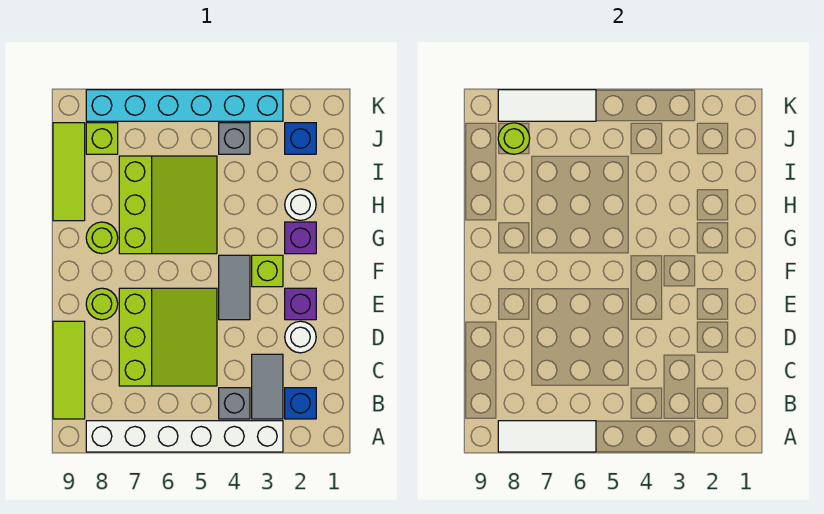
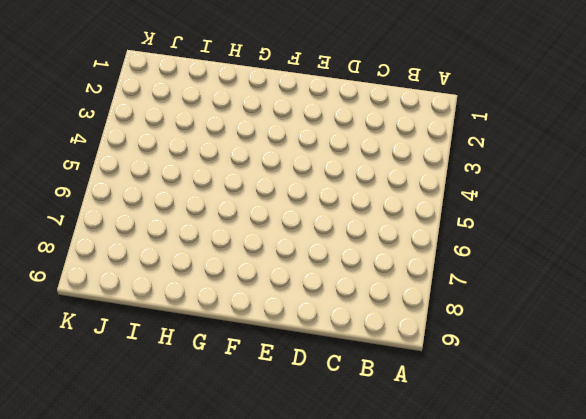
none -> white 1x6 brick [86,421,283,452]
none -> blue 1x1 brick [285,388,316,419]
none -> grey 1x2 tile [252,354,283,419]

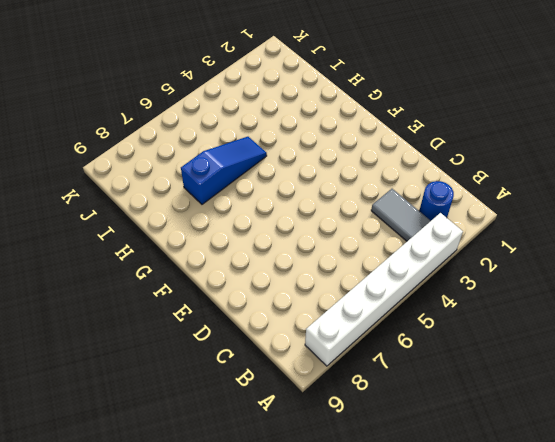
blue 1x1 round brick [420,181,454,220] -> blue 1x1 brick [285,388,316,419]
blue 1x3 slope [181,137,267,204] -> lime 3x3 slope [119,156,217,254]
none -> grey 1x1 brick [219,388,250,419]
none -> lime 1x3 tile [53,321,85,419]
none -> lime 3x3 slope [119,288,217,386]

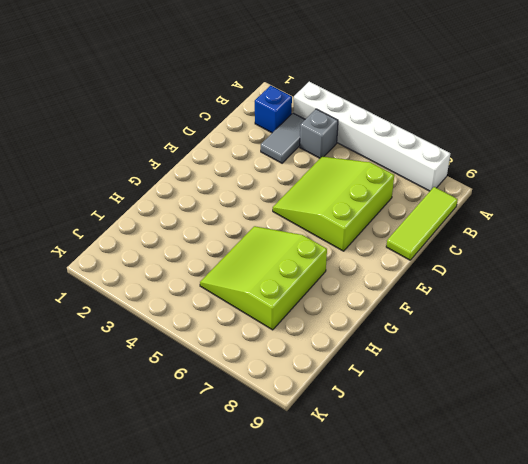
none -> white 1x1 round brick [285,321,316,353]
none -> purple 1x1 brick [285,288,316,320]
none -> grey 1x2 tile [219,255,250,320]

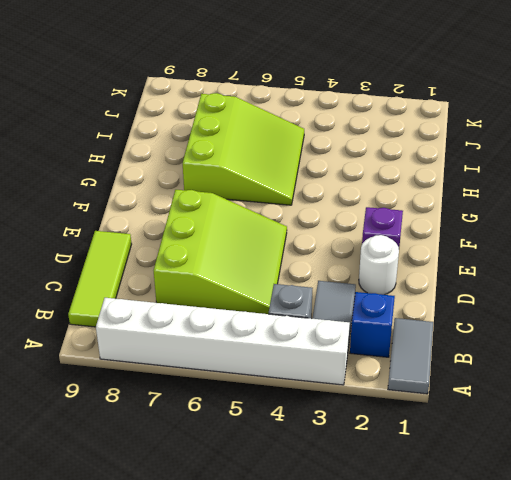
grey 1x2 tile [388,318,433,394] -> grey 1x2 tile moved to [219,255,250,320]
none -> lime 1x1 round brick [86,288,118,320]
none -> lime 1x1 brick [252,255,283,287]
none -> purple 1x1 brick [285,222,316,254]

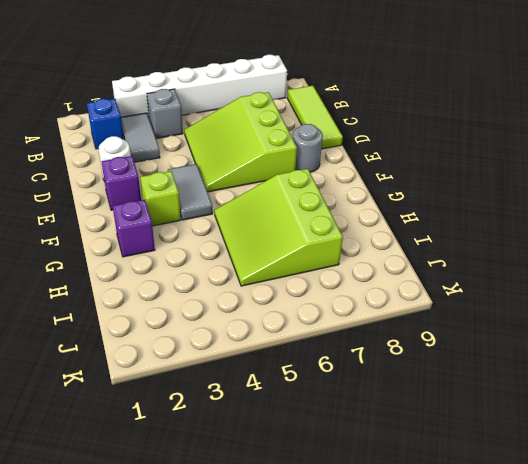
grey 1x1 round brick [293,124,323,172] -> lime 1x1 round brick [86,288,118,320]
none -> lime 1x1 round brick [86,222,118,254]
none -> white 1x1 round brick [285,189,316,220]
none -> lime 1x3 tile [53,123,85,221]

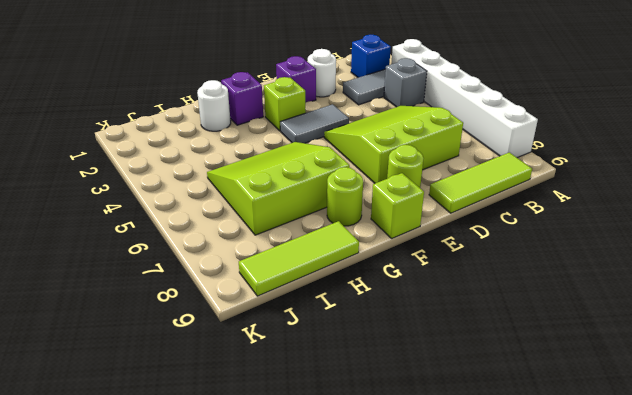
lime 1x1 brick [371,173,424,238] -> lime 1x1 brick moved to [86,123,118,154]
none -> blue 1x1 brick [285,123,316,154]
none -> grey 1x1 brick [219,123,250,154]
none -> cyan 1x6 brick [86,90,283,121]

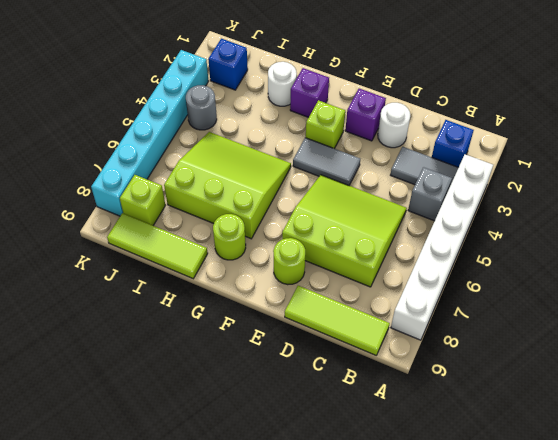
grey 1x1 round brick [186,85,217,130] -> grey 1x1 brick [219,123,250,154]
none -> white 1x3 tile [498,421,596,452]
none -> lime 1x1 round brick [498,123,530,154]
none -> white 1x3 tile [498,90,596,121]

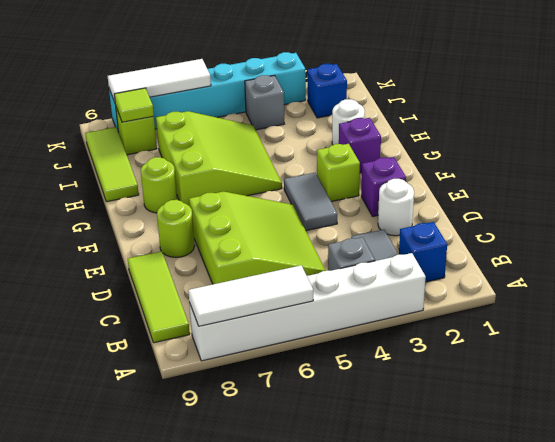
lime 1x1 tile [114,88,154,122] -> lime 1x1 round brick [498,123,530,154]

